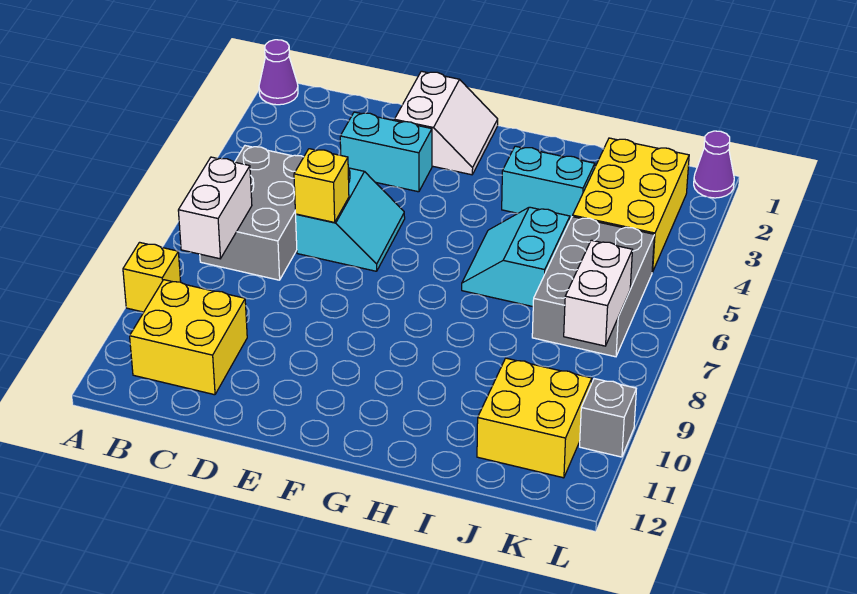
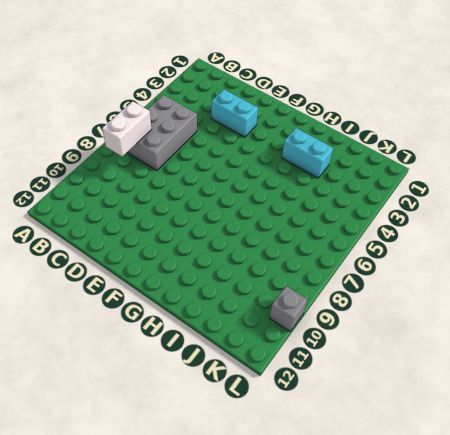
none -> purple 1x1 cone [259,40,298,105]
none -> yellow 1x1 brick [123,242,181,312]
none -> yellow 2x2 brick [130,280,247,395]

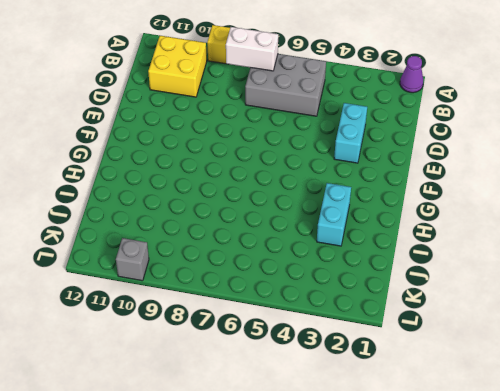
none -> cyan 2x2 slope [296,168,405,271]
none -> white 2x2 slope [394,71,498,175]
none -> cyan 2x2 slope [462,207,570,307]

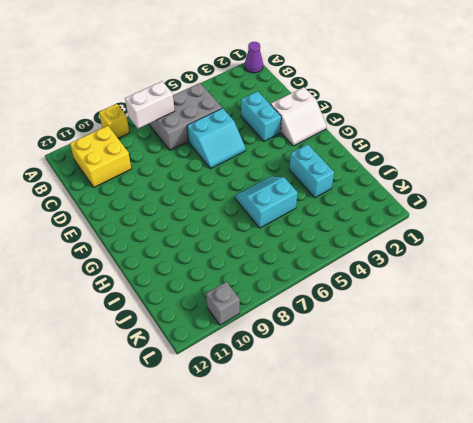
none -> yellow 2x3 brick [573,138,689,272]
none -> grey 2x3 brick [532,217,654,357]
none -> yellow 2x2 brick [477,358,592,478]

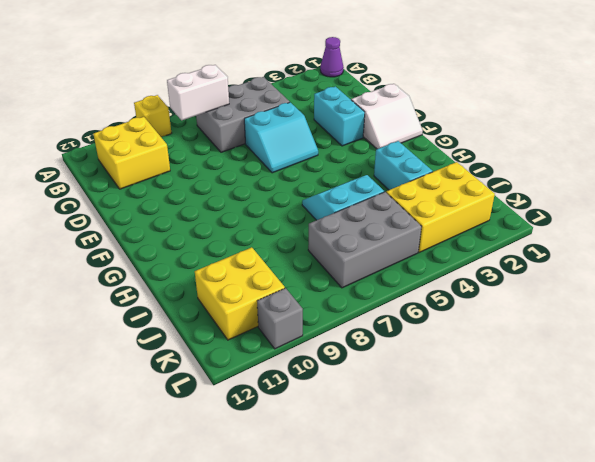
none -> purple 1x1 cone [694,131,734,198]
none -> yellow 1x1 brick [294,149,349,222]
none -> white 1x2 brick [564,240,633,346]

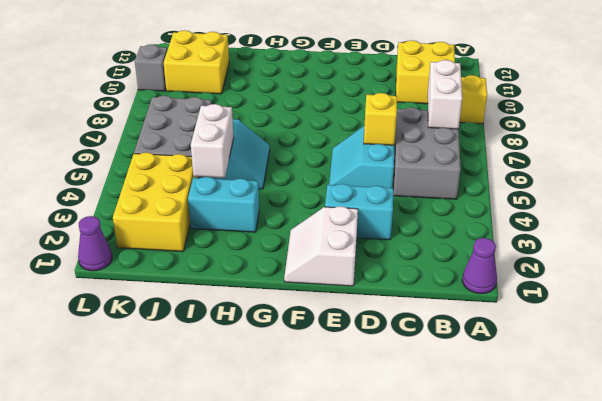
white 1x2 brick [191,104,234,178] -> white 1x2 brick moved to [564,240,633,346]

